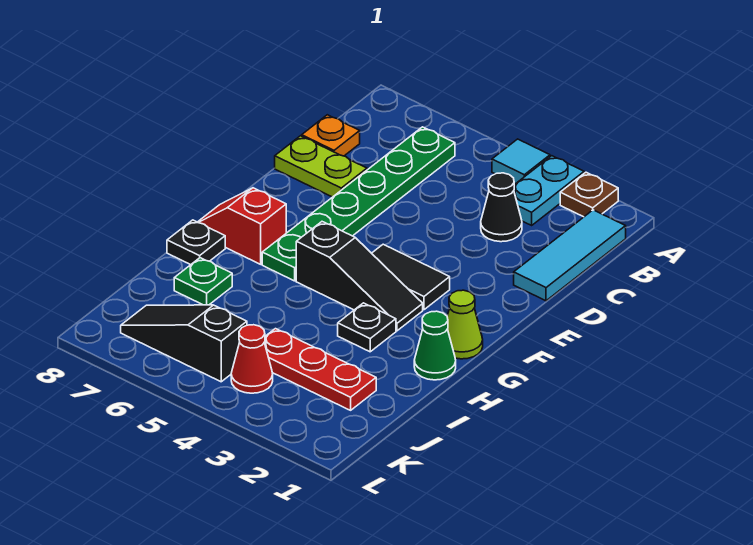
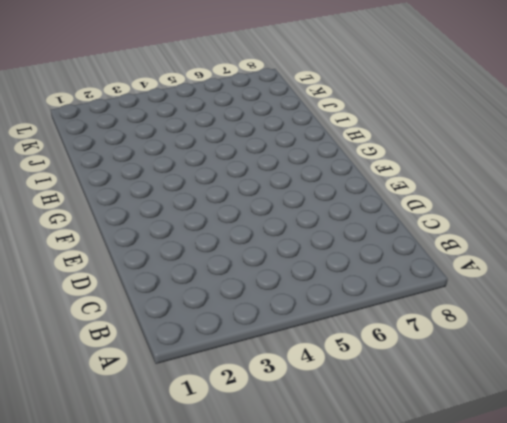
none -> brown 1x1 plate [560,172,618,217]
none -> cyan 1x2 plate [514,156,584,225]
none -> cyan 1x1 tile [492,139,550,184]

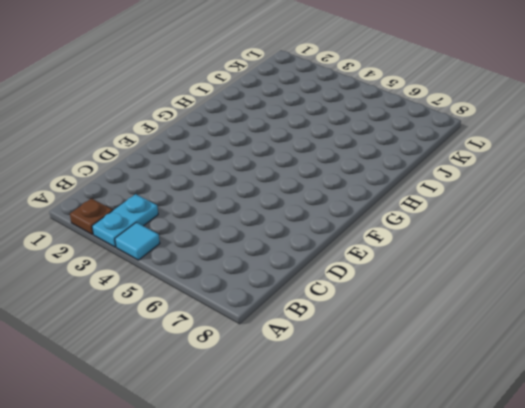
none -> cyan 1x3 tile [514,210,626,301]
none -> green 1x6 plate [262,127,455,281]
none -> black 1x1 cone [481,173,522,242]

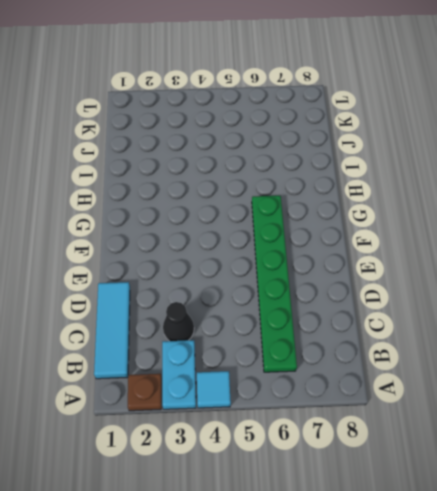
none -> orange 1x1 plate [302,115,360,156]
none -> lime 1x2 plate [275,136,367,197]
none -> black 1x2 tile [372,244,450,310]

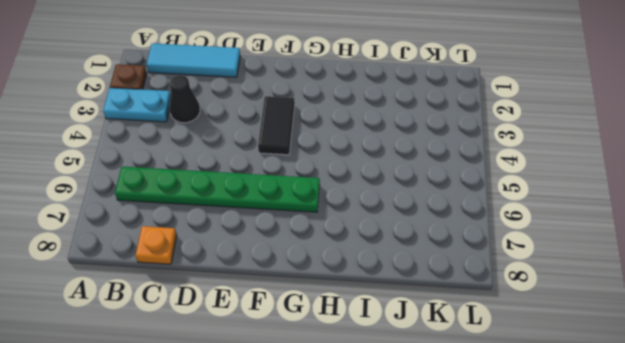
none -> cyan 1x1 tile [492,139,550,184]
none -> lime 1x2 plate [275,136,367,197]
none -> lime 1x1 cone [447,290,483,359]

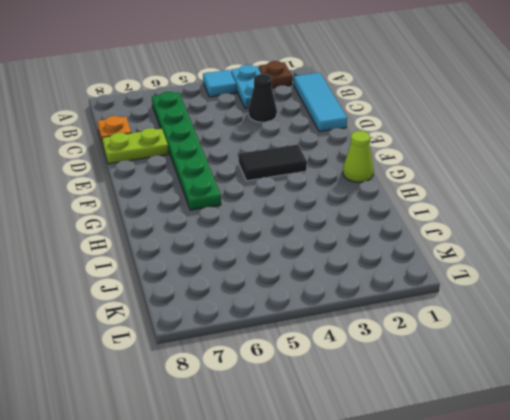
none -> black 1x3 slope [296,222,423,331]
none -> red 1x2 slope [198,188,286,264]
none -> green 1x1 cone [414,311,456,380]

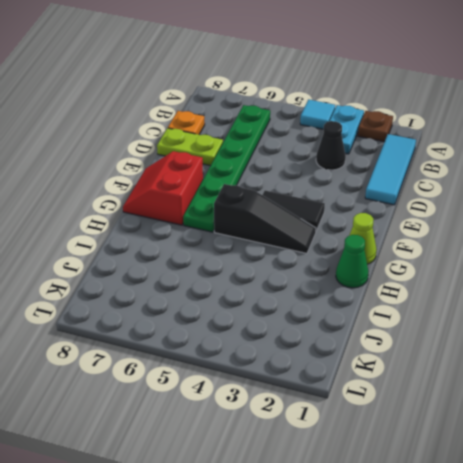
red 2x2 slope [123,151,203,225] -> red 1x2 slope [198,188,286,264]
none -> black 1x1 plate [338,303,396,352]
none -> black 1x1 plate [167,220,225,265]
none -> green 1x1 plate [174,258,232,305]

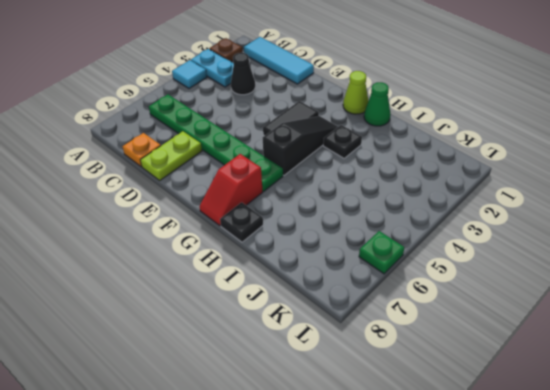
green 1x1 plate [359,231,404,274] -> green 1x1 plate moved to [174,258,232,305]
none -> red 1x3 plate [264,329,376,410]
none -> red 1x1 cone [231,325,273,393]
none -> black 1x3 slope [121,305,247,382]

